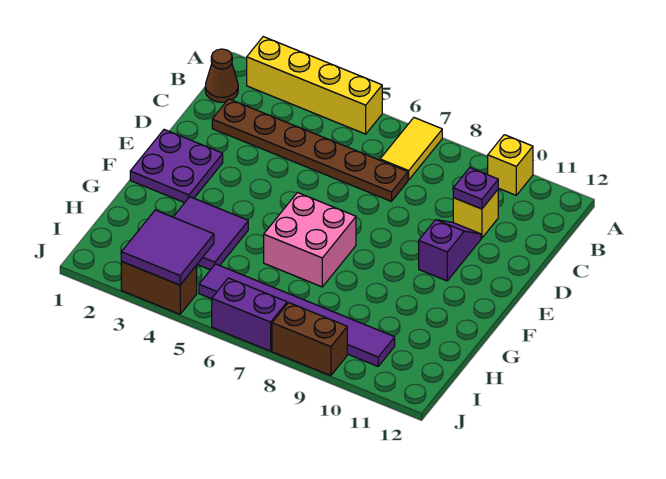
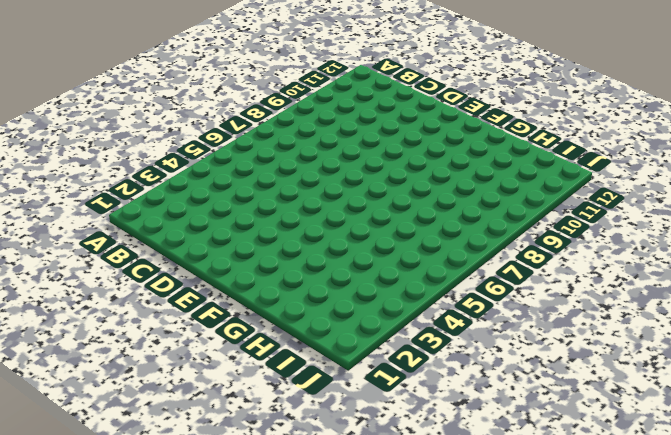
none -> yellow 1x4 brick [247,37,382,134]
none -> yellow 1x2 tile [380,118,442,180]
none -> yellow 1x1 brick [488,135,533,195]

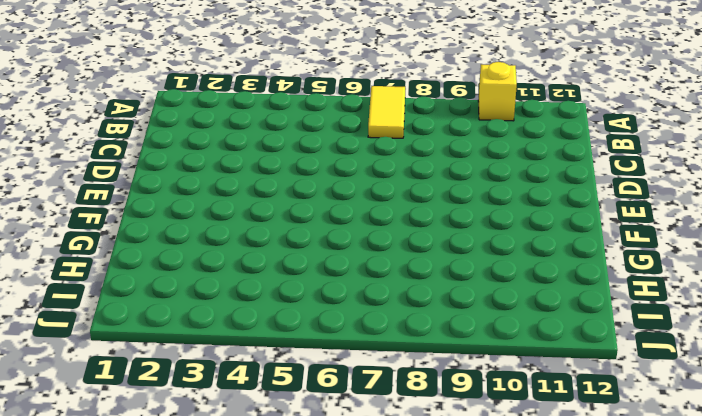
none -> yellow 1x4 brick [247,37,382,134]
none -> brown 1x1 cone [205,49,238,102]
none -> brown 1x6 plate [212,99,408,201]

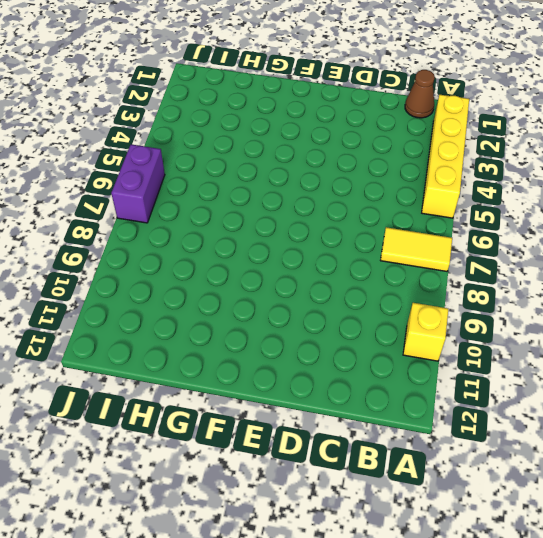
none -> brown 1x6 plate [212,99,408,201]
none -> yellow 1x1 brick [453,190,498,238]
none -> purple 1x2 slope [419,220,481,281]

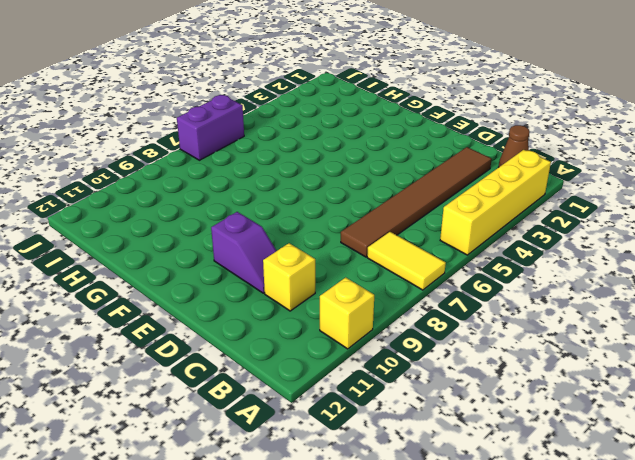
brown 1x6 tile [341,147,492,257] -> brown 1x6 plate [212,99,408,201]
none -> purple 2x2 plate [130,130,223,203]
none -> pink 2x2 brick [264,193,356,287]
none -> purple 2x2 tile [174,197,248,270]

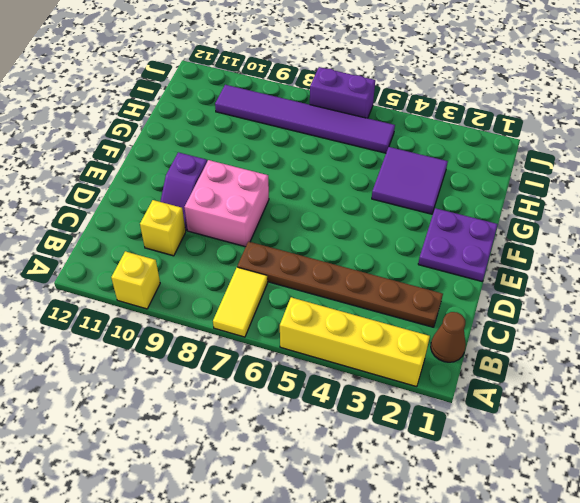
pink 2x2 brick [184,160,269,247] -> pink 2x2 brick moved to [264,193,356,287]
none -> brown 1x2 brick [121,262,197,314]
none -> brown 1x2 brick [272,303,347,376]
none -> purple 1x1 plate [453,168,498,209]

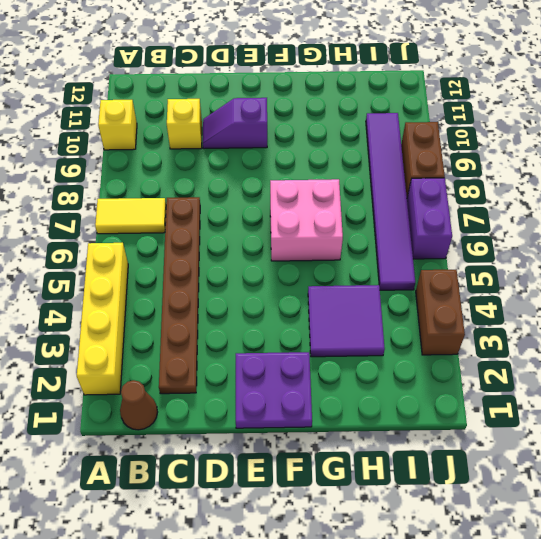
none -> purple 1x1 plate [453,168,498,209]
none -> purple 2x2 tile [121,210,214,285]

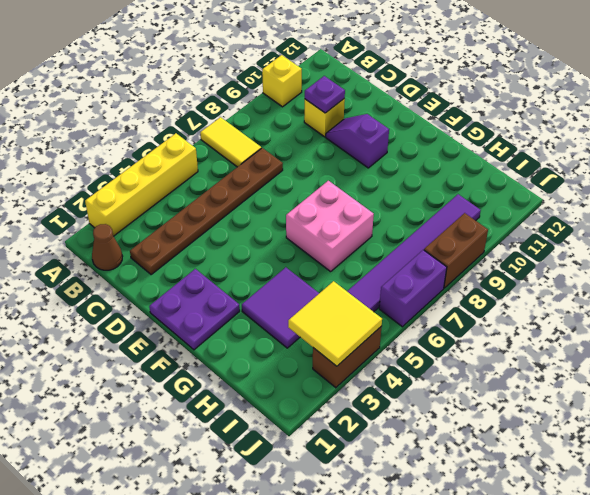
yellow 2x2 tile [288,281,382,366] -> purple 2x2 tile [121,210,214,285]

